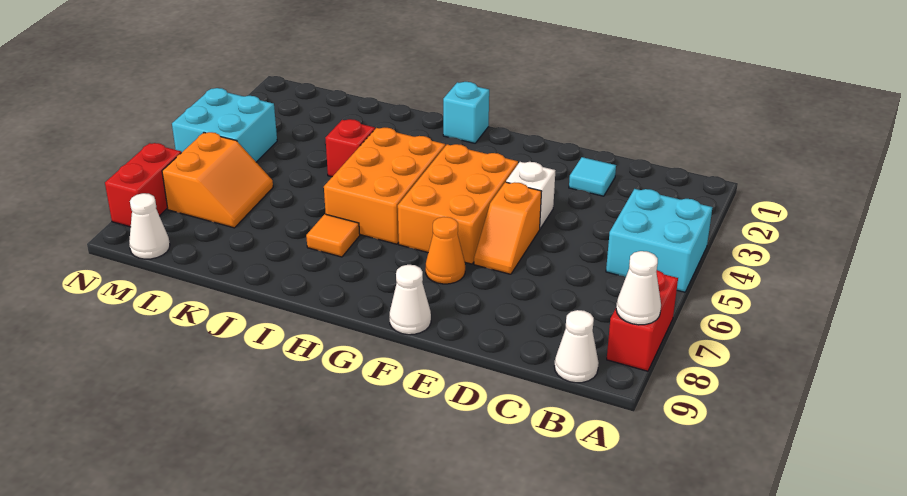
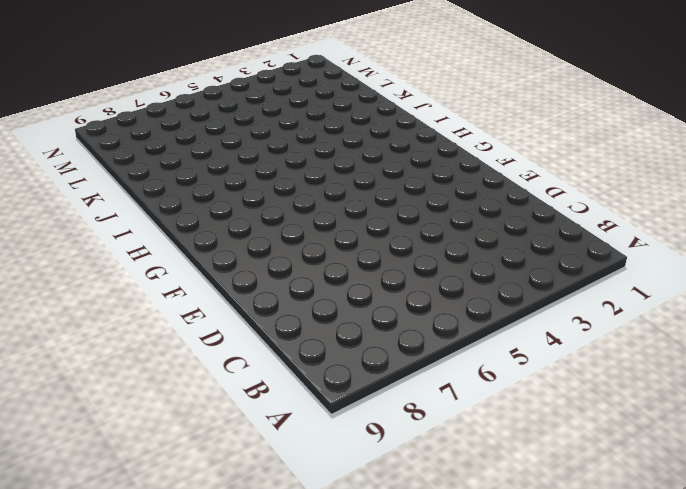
none -> cyan 2x2 brick [606,189,712,292]
none -> red 1x2 brick [607,270,678,371]
none -> white 1x1 cone [554,310,599,383]

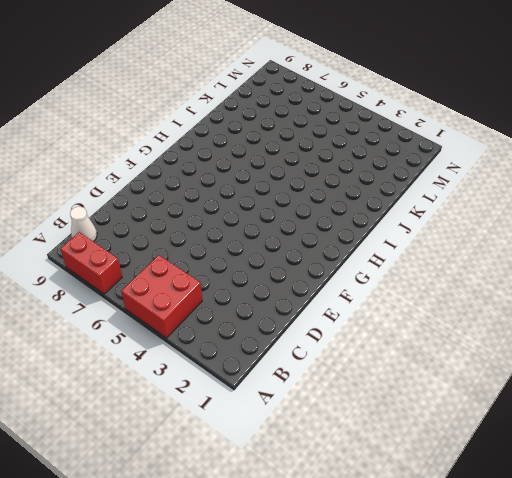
red 2x2 brick [121,255,202,338] -> cyan 2x2 brick [606,189,712,292]
none -> cyan 1x1 tile [569,157,616,196]
none -> white 1x1 brick [506,162,555,229]
none -> orange 1x2 slope [474,182,542,274]

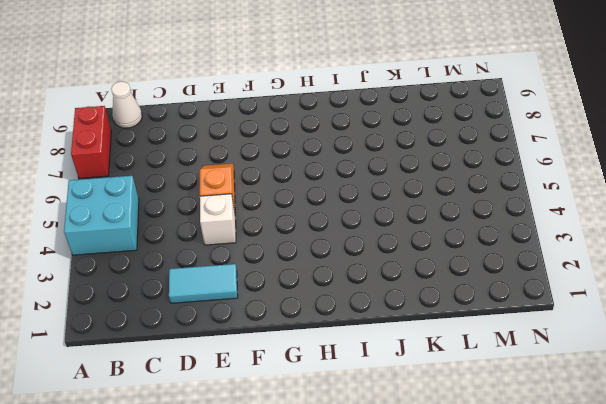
cyan 1x2 tile [169,264,238,303] -> cyan 1x1 tile [569,157,616,196]
none -> orange 2x3 brick [398,144,518,264]
none -> orange 1x1 cone [426,217,465,284]
none -> white 1x1 cone [389,265,431,335]

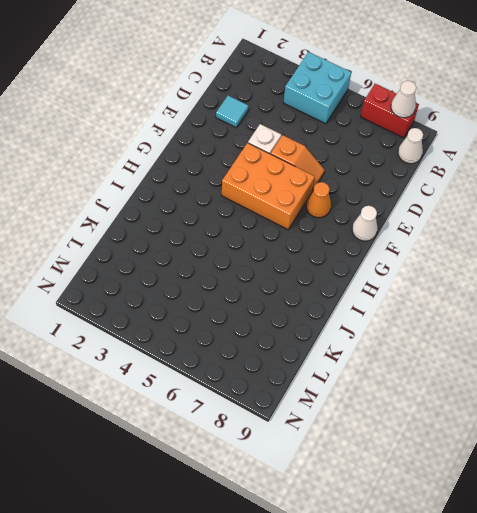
none -> cyan 1x1 brick [443,82,489,143]
none -> orange 2x3 brick [324,128,445,244]
none -> orange 1x1 tile [306,214,360,257]

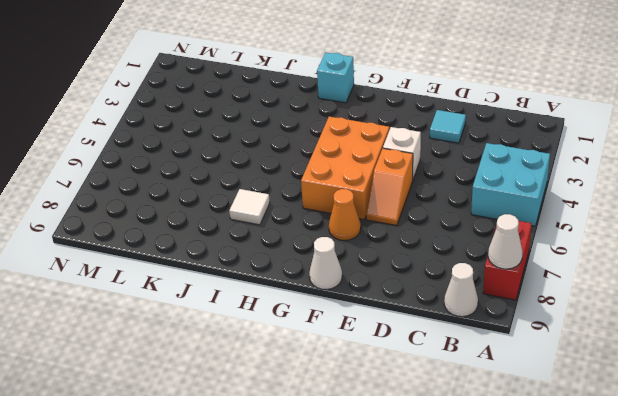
white 1x1 tile [229,189,270,225] -> orange 1x1 tile [306,214,360,257]
none -> orange 2x3 brick [324,128,445,244]
none -> red 1x1 brick [325,119,375,177]
none -> orange 2x2 slope [162,132,273,228]

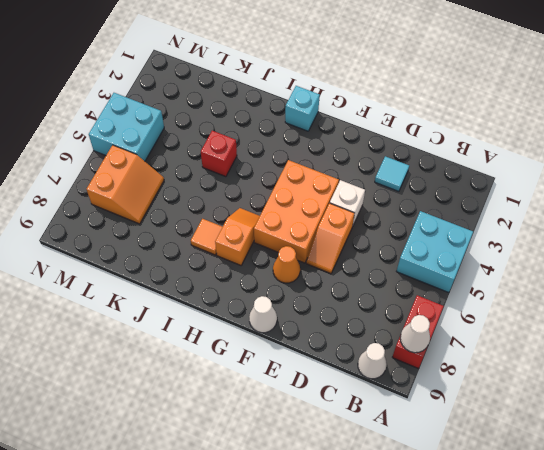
orange 1x2 slope [215,208,260,265] -> orange 2x3 brick [324,128,445,244]
none -> white 1x1 cone [129,193,170,259]
none -> red 1x2 brick [105,143,181,227]

